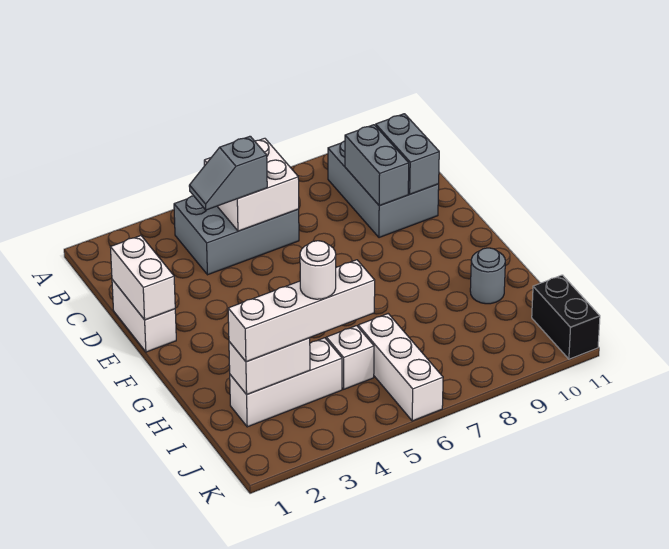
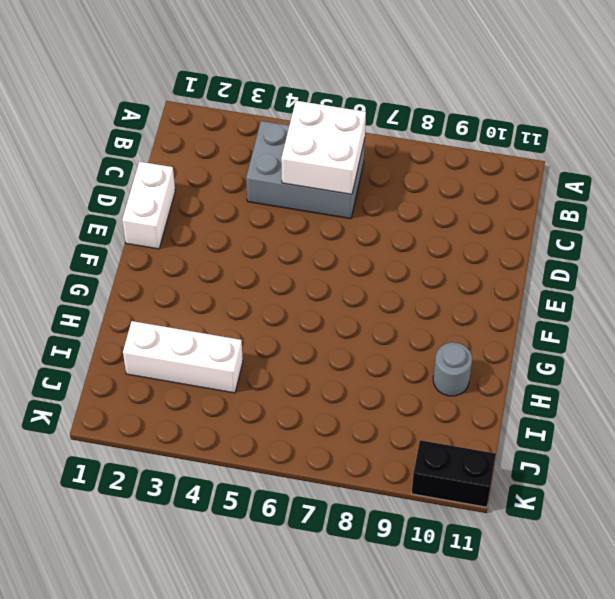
black 1x2 brick [411,440,496,507] -> black 1x2 brick turned to [532,275,600,359]
none -> grey 2x3 brick [328,141,439,238]
none -> white 1x1 brick [326,326,374,389]
none -> white 1x3 brick [358,314,443,421]

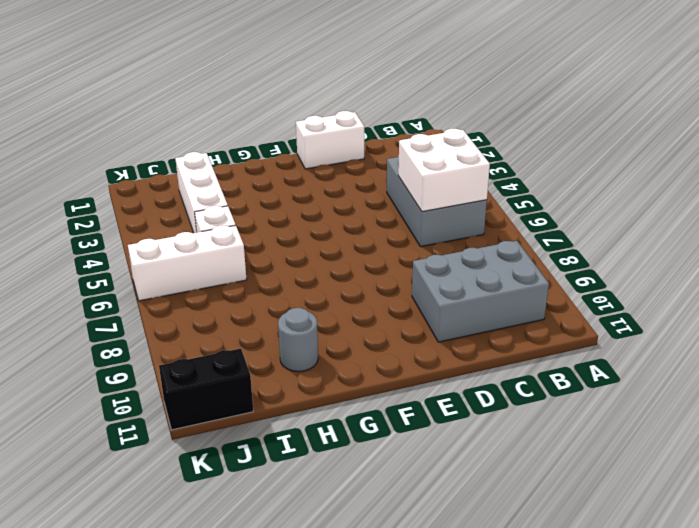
none -> grey 1x2 brick [345,125,409,206]
none -> grey 1x2 brick [376,114,439,194]
none -> white 1x2 brick [110,236,175,320]

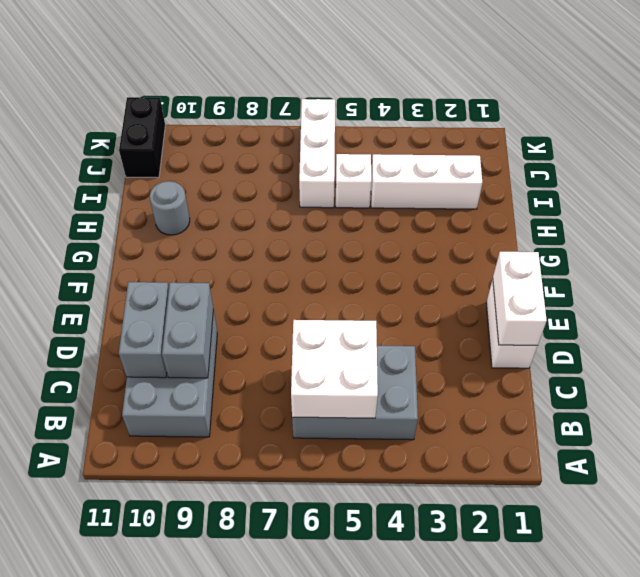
none -> white 1x2 brick [229,338,310,394]
none -> grey 1x2 slope [189,136,267,210]
none -> white 1x4 brick [228,260,375,362]

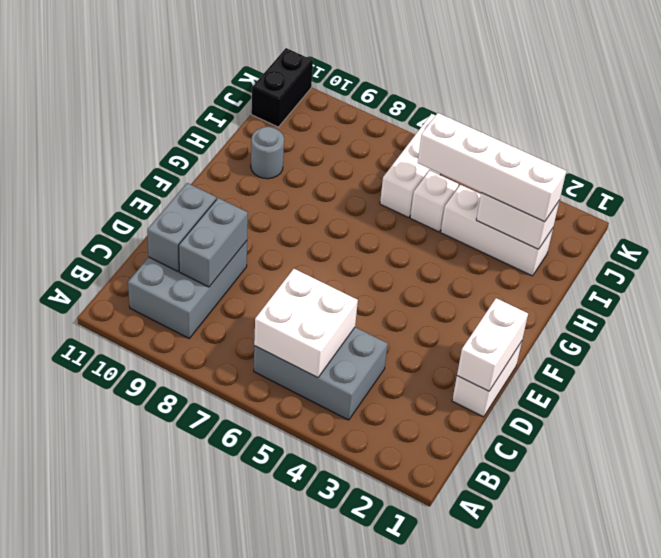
none -> grey 1x2 slope [189,136,267,210]
none -> white 1x1 round brick [300,241,336,299]

